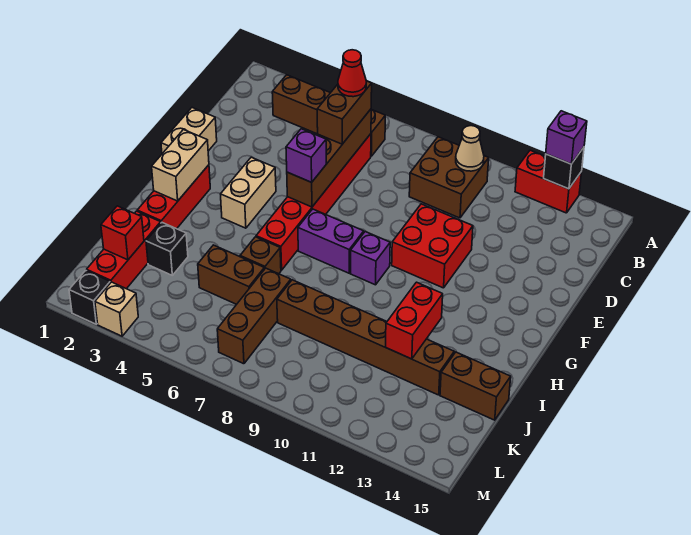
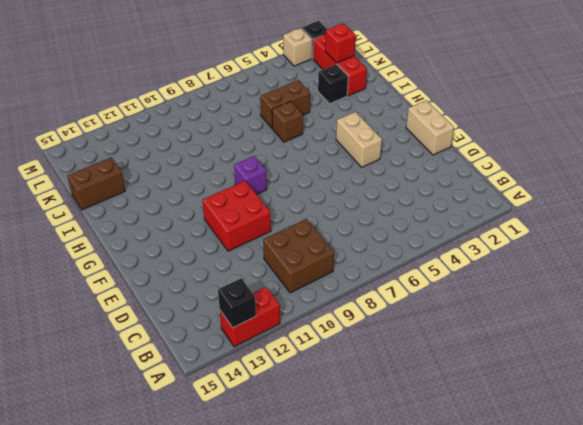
none -> brown 1x4 brick [272,75,385,156]
none -> red 1x6 brick [256,134,371,270]
none -> red 1x3 brick [137,165,210,229]

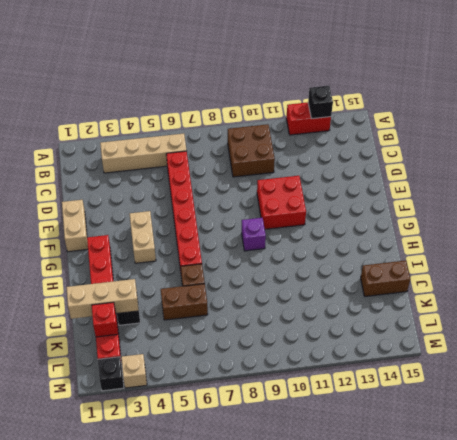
tan 1x4 brick [100,133,187,173] -> brown 1x4 brick [272,75,385,156]
tan 1x3 brick [66,279,139,319] -> none
none -> purple 1x2 brick [298,209,364,273]
none -> brown 1x3 brick [217,268,291,364]
none -> brown 1x6 brick [277,280,454,395]

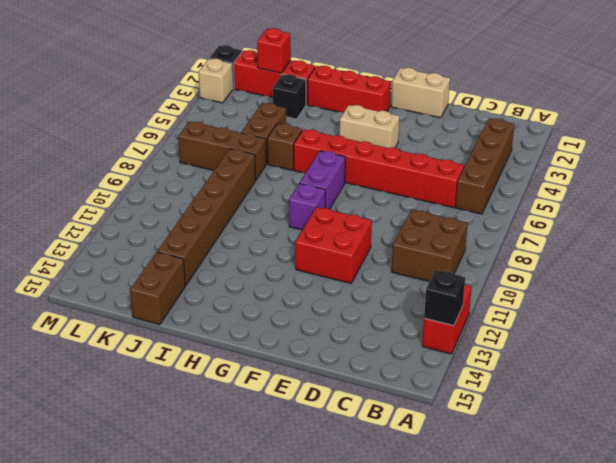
none -> tan 1x1 cone [456,126,484,171]
none -> brown 1x4 brick [287,109,371,207]
none -> tan 1x2 brick [152,130,209,201]

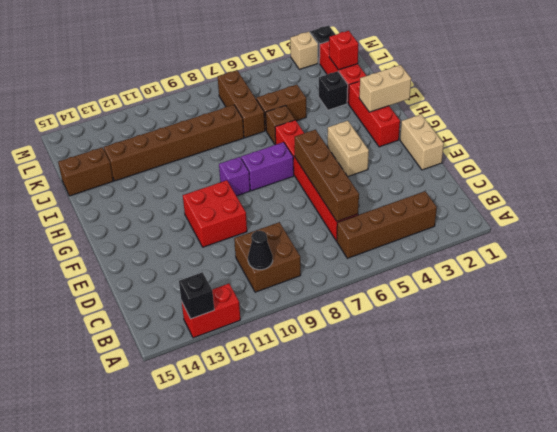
black 1x1 cone [248,231,273,270] -> tan 1x1 cone [456,126,484,171]
tan 1x2 brick [359,65,411,112] -> tan 1x2 brick turned to [152,130,209,201]
none -> red 1x2 brick [386,282,443,359]
none -> purple 1x1 brick [546,111,587,164]
none -> brown 1x2 brick [317,81,372,144]

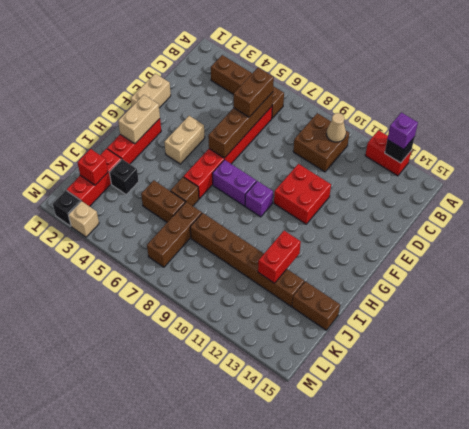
none -> purple 1x1 brick [286,129,326,182]
none -> red 1x1 cone [338,50,366,97]

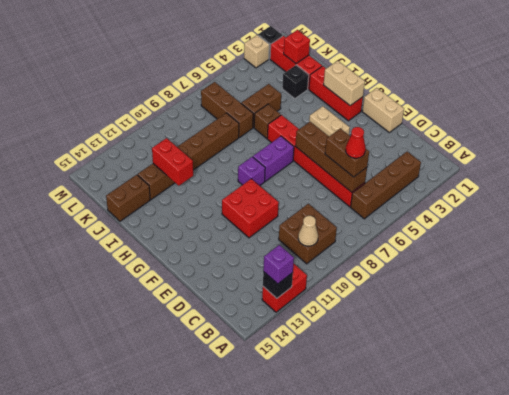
none -> purple 1x1 brick [286,129,326,182]

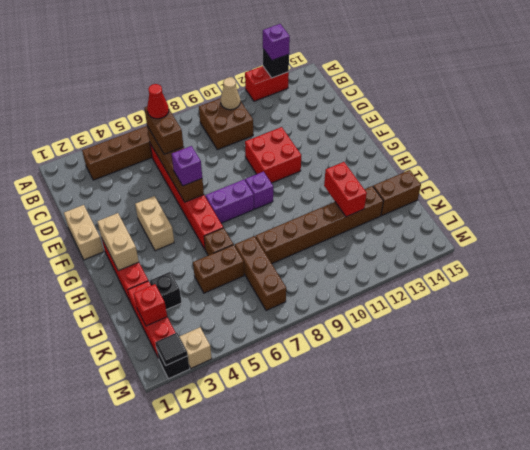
black 1x1 tile [155,333,188,365] -> none

